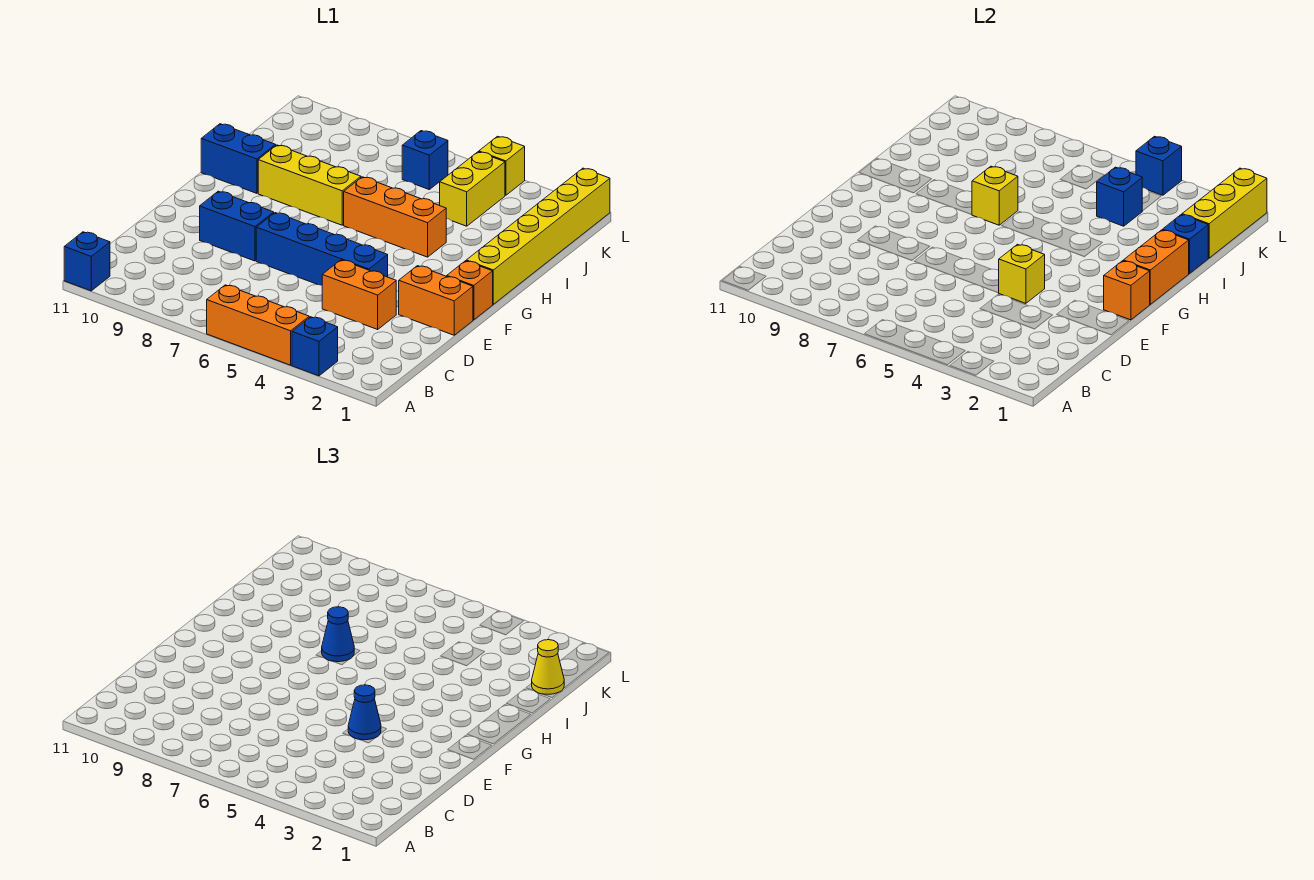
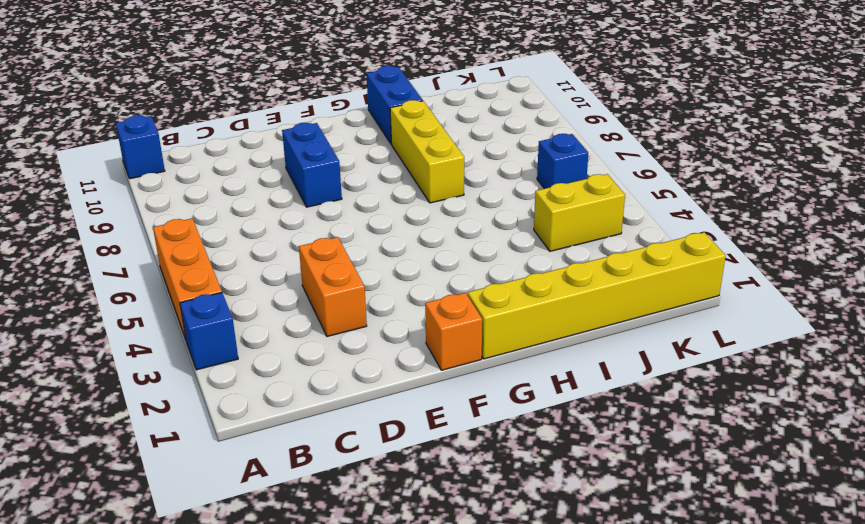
none -> orange 1x2 brick [399,266,473,335]
none -> blue 1x4 brick [256,213,388,285]
none -> orange 1x3 brick [344,177,446,257]

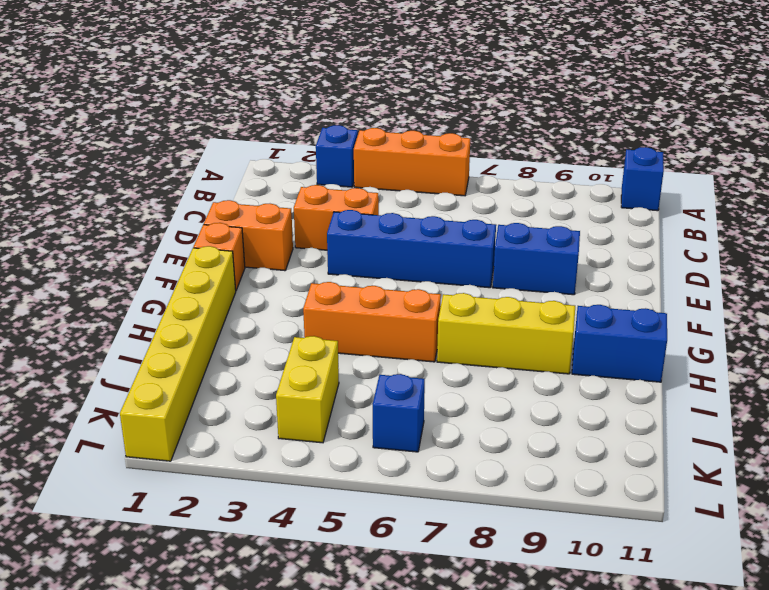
none -> yellow 1x1 brick [479,136,525,195]
none -> yellow 1x1 brick [999,244,1045,303]
none -> orange 1x1 brick [1104,261,1150,320]

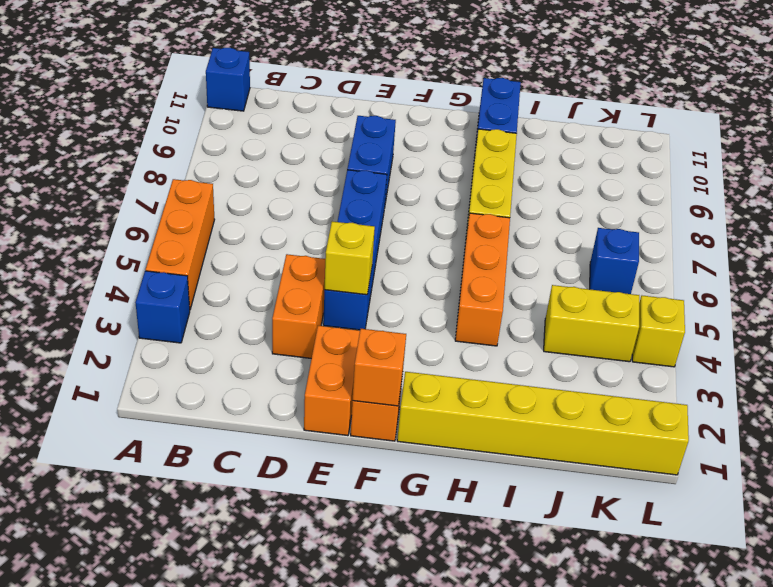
none -> orange 1x2 brick [1123,230,1189,304]
none -> yellow 1x1 brick [972,166,1018,225]
none -> blue 1x1 brick [1163,215,1208,274]

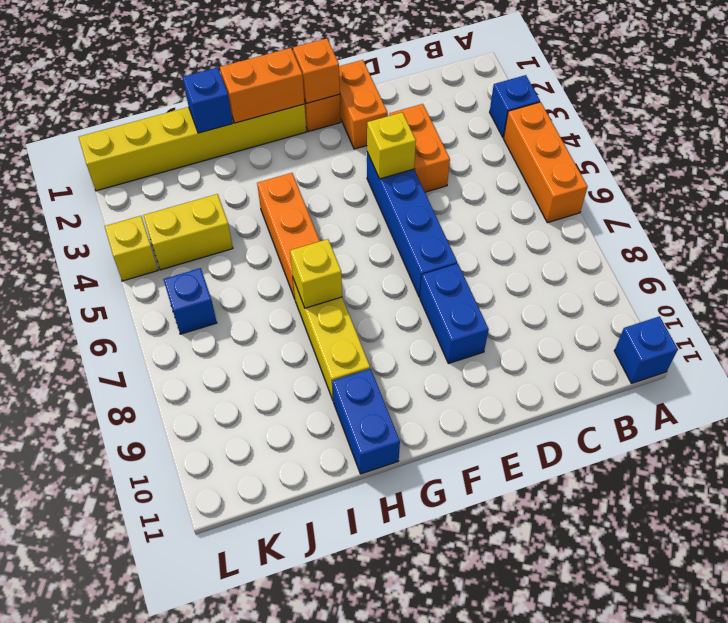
none -> yellow 1x3 brick [1182,168,1267,258]
none -> blue 1x1 brick [1097,167,1142,226]
none -> blue 1x1 brick [1136,136,1182,195]

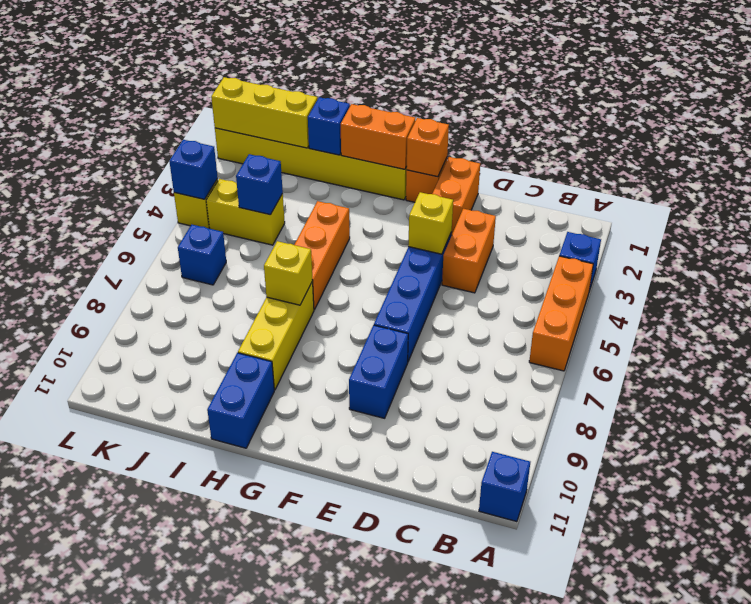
none -> blue 1x1 cone [348,685,381,740]
none -> blue 1x1 cone [322,607,354,662]
none -> yellow 1x1 cone [532,639,564,694]

